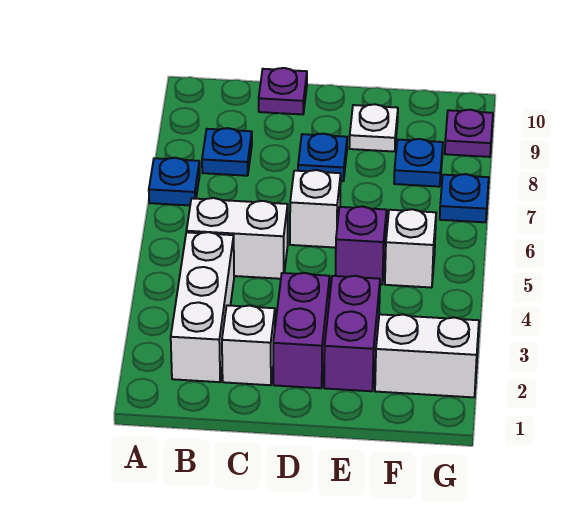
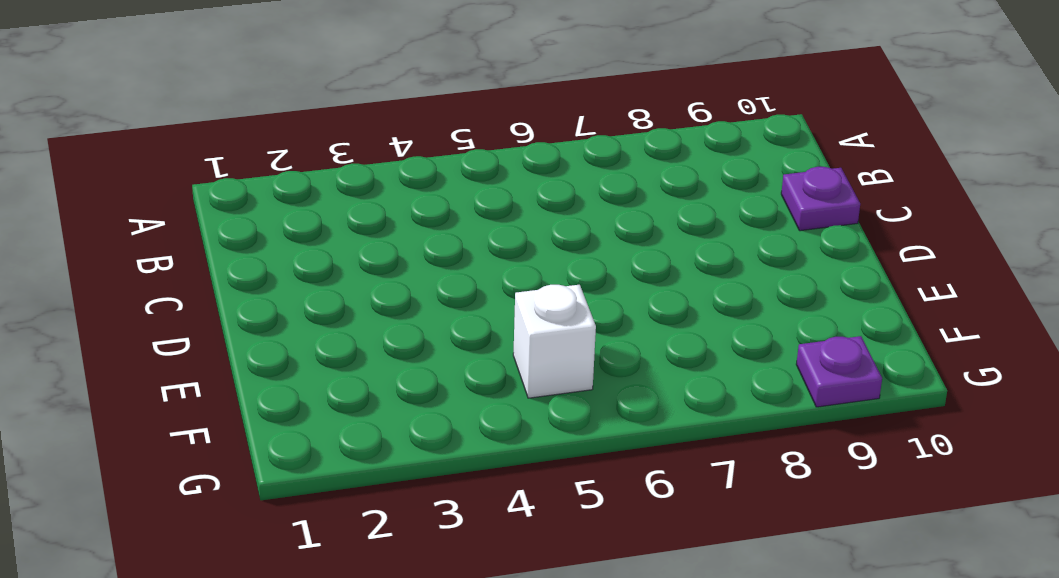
none -> blue 1x1 plate [149,158,200,205]
none -> white 1x3 brick [171,232,234,382]
none -> white 1x2 brick [187,198,288,279]

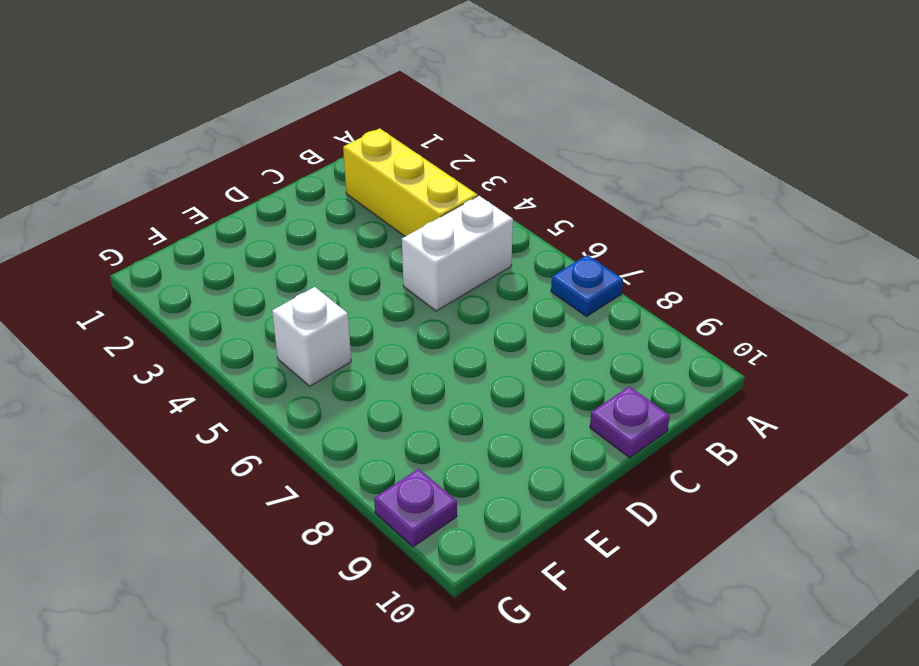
yellow 1x3 brick [343,128,477,236] -> white 1x3 brick [171,232,234,382]
none -> blue 1x1 plate [202,128,252,176]
none -> white 1x1 brick [222,305,275,385]
none -> purple 1x2 brick [273,273,330,388]

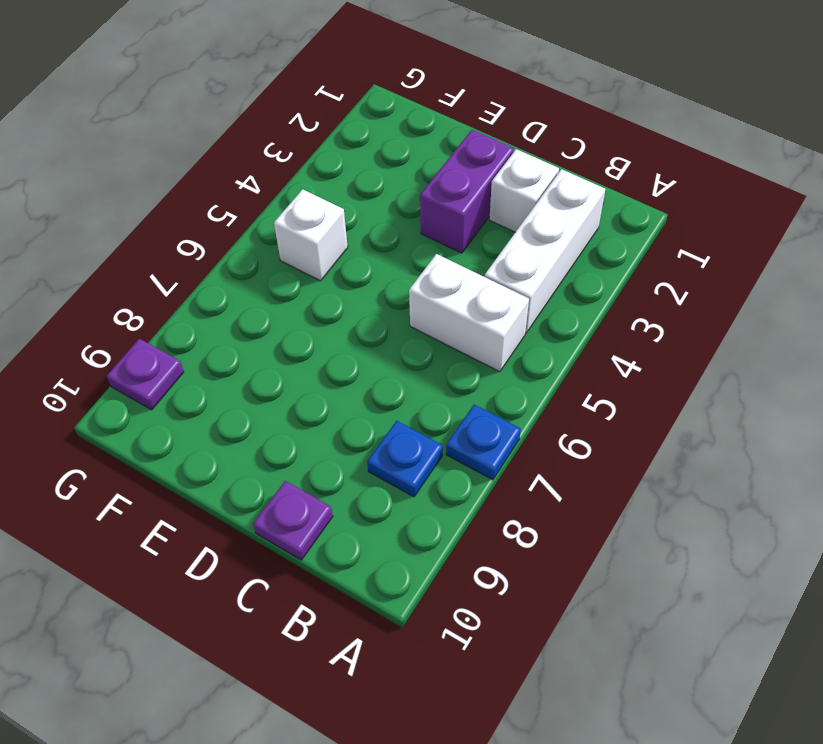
none -> white 1x1 brick [290,170,341,248]
none -> blue 1x1 plate [298,134,347,181]
none -> purple 1x2 brick [324,276,380,391]

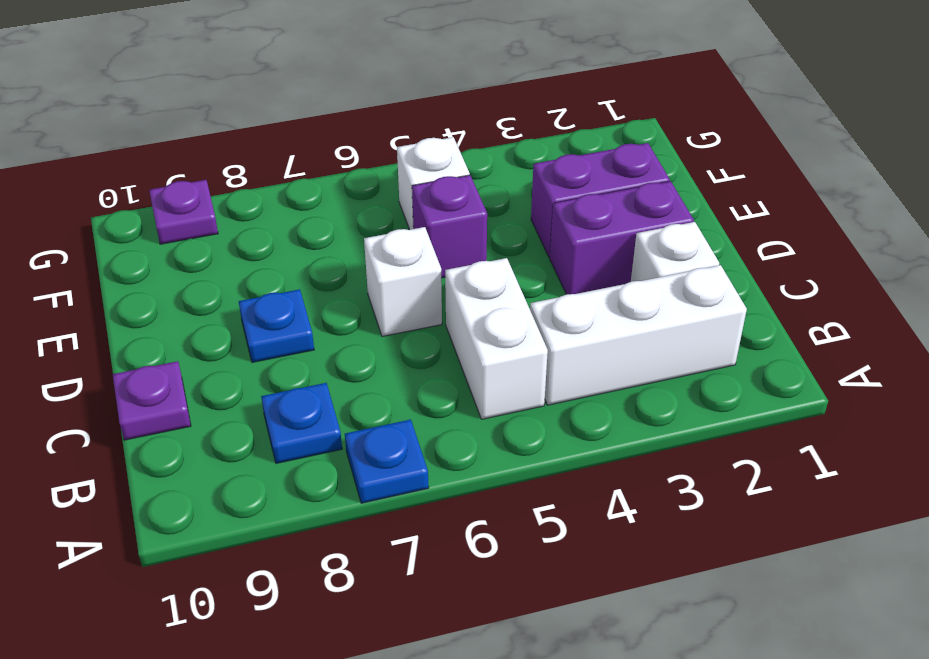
none -> white 1x1 plate [349,104,398,152]
none -> white 1x2 brick [375,314,479,397]
none -> blue 1x1 plate [394,139,443,187]

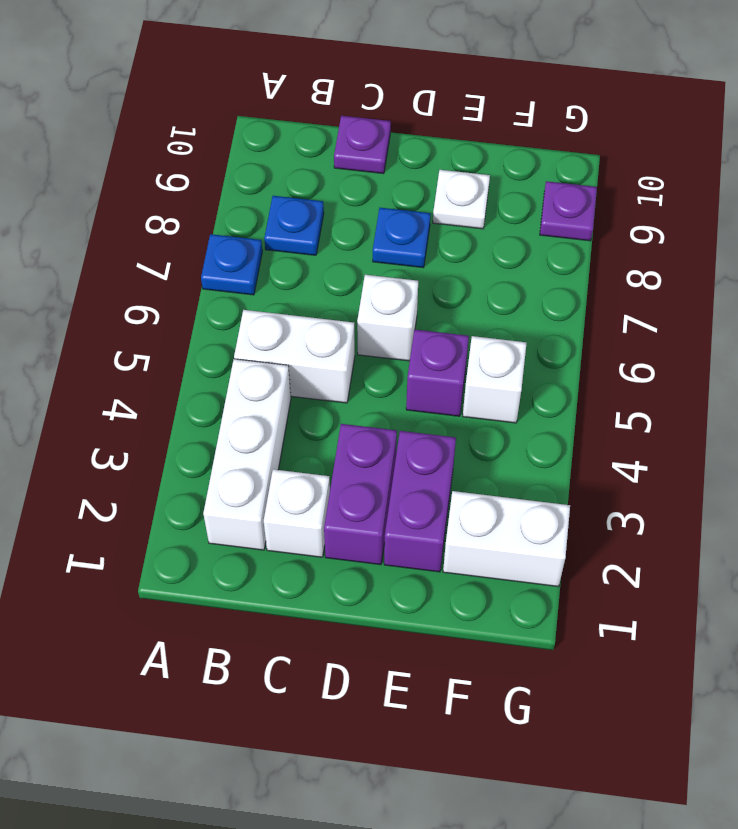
none -> blue 1x1 plate [394,139,443,187]
none -> blue 1x1 plate [440,174,489,222]

